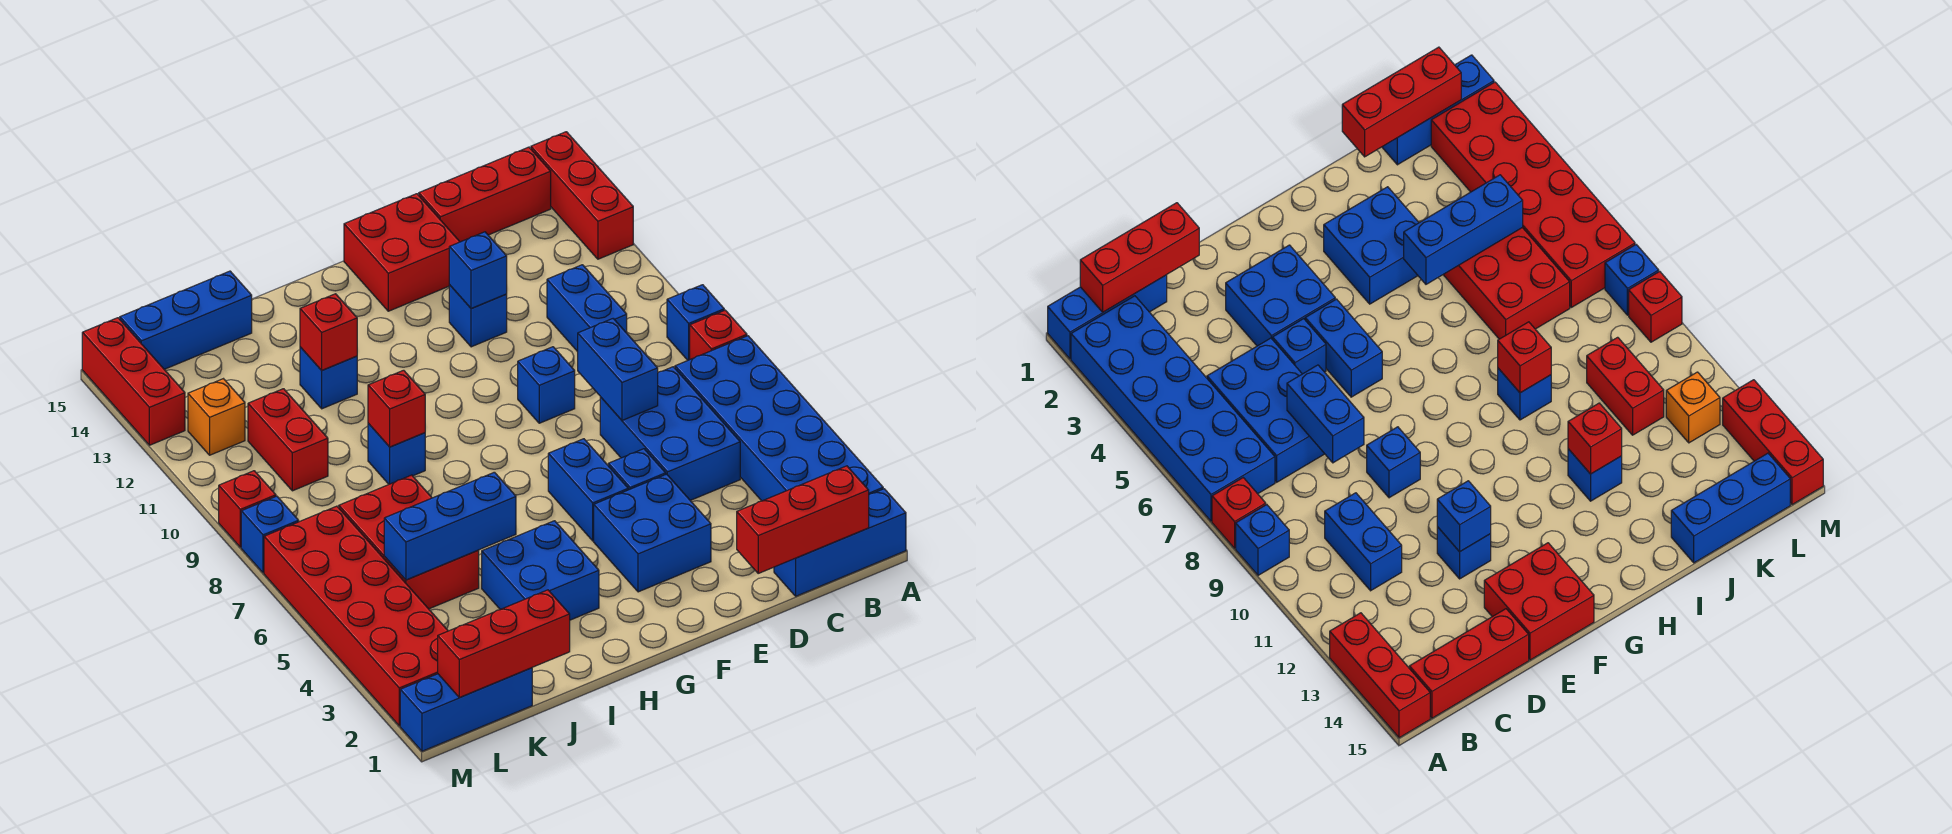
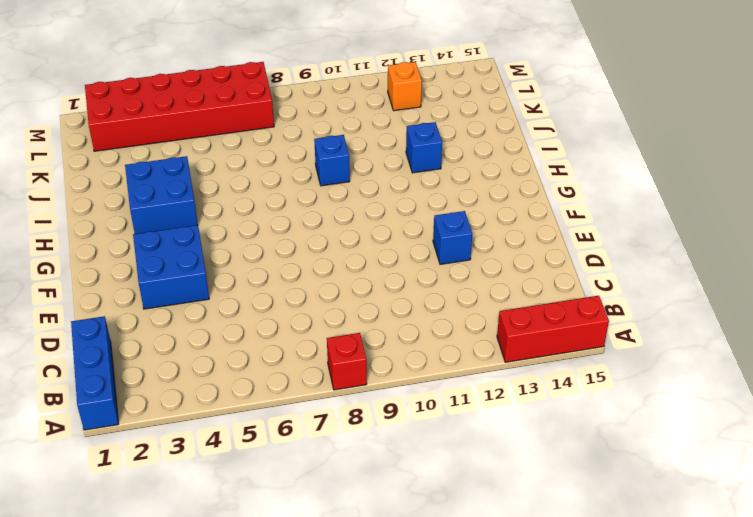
none -> blue 2x6 brick [675,336,883,501]
none -> blue 1x1 brick [667,285,724,360]
none -> red 1x3 brick [419,147,551,242]
none -> blue 2x3 brick [600,367,740,500]

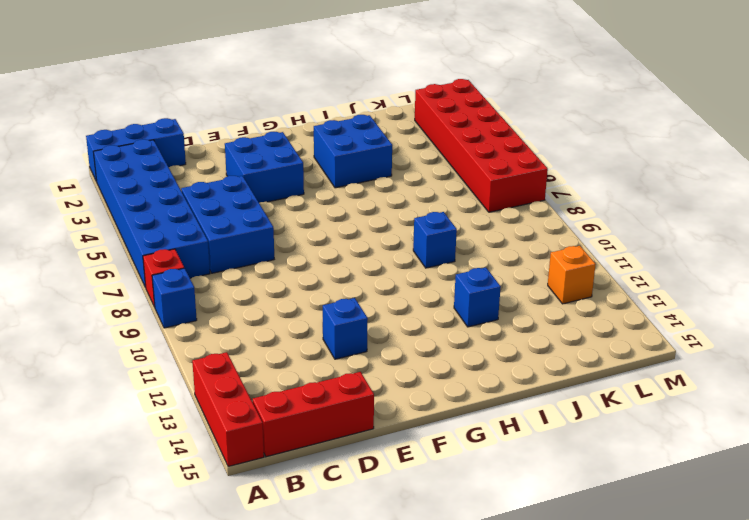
none -> blue 1x2 brick [547,265,627,352]
none -> blue 1x1 brick [608,449,666,490]
none -> blue 1x1 brick [518,347,575,423]
none -> red 2x2 brick [344,194,460,311]

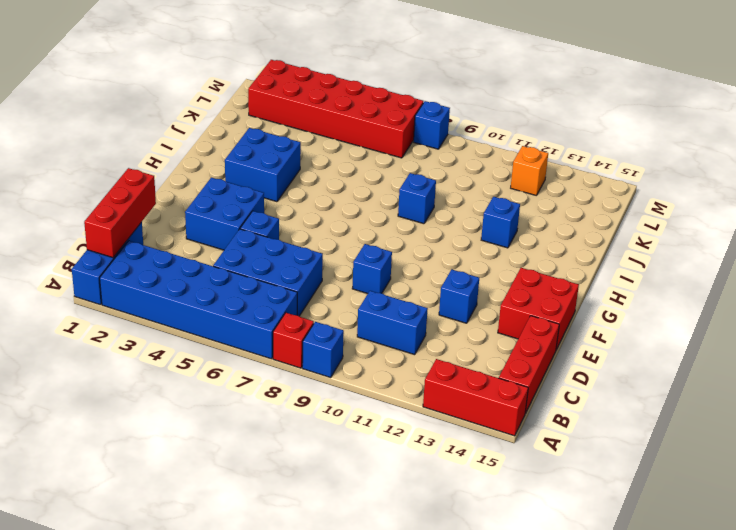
none -> blue 1x2 brick [548,439,628,541]
none -> red 2x3 brick [339,475,479,609]
none -> blue 1x3 brick [120,271,252,369]
none -> blue 1x3 brick [400,668,532,751]

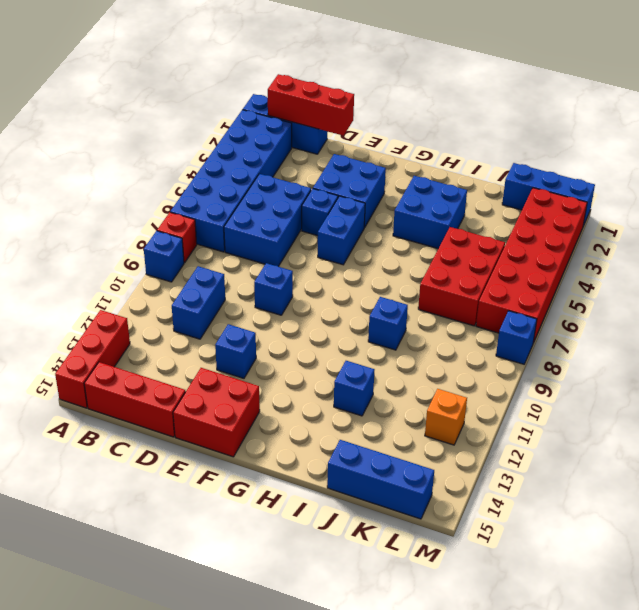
none -> red 1x2 brick [248,389,328,491]
none -> red 1x1 brick [219,471,276,547]
none -> red 1x3 brick [82,318,185,445]
none -> blue 1x2 brick [578,319,658,420]

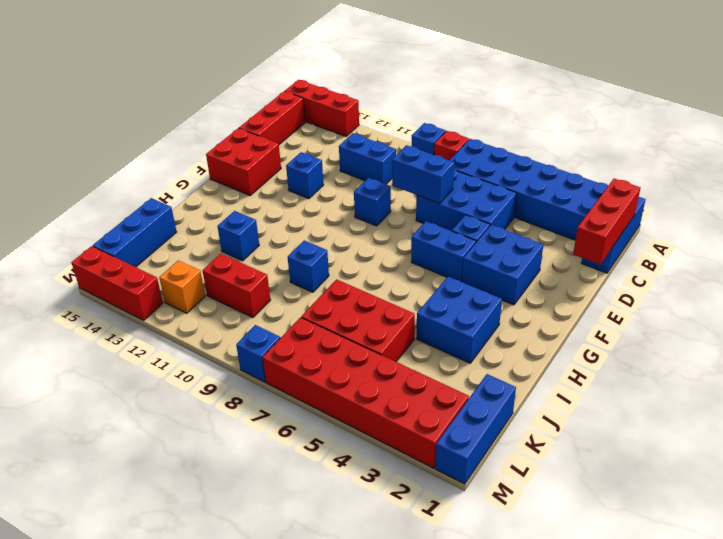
none -> red 1x1 brick [219,471,276,547]
none -> blue 1x1 brick [449,232,507,308]
none -> blue 1x3 brick [384,472,516,580]
none -> red 1x1 brick [368,370,425,447]

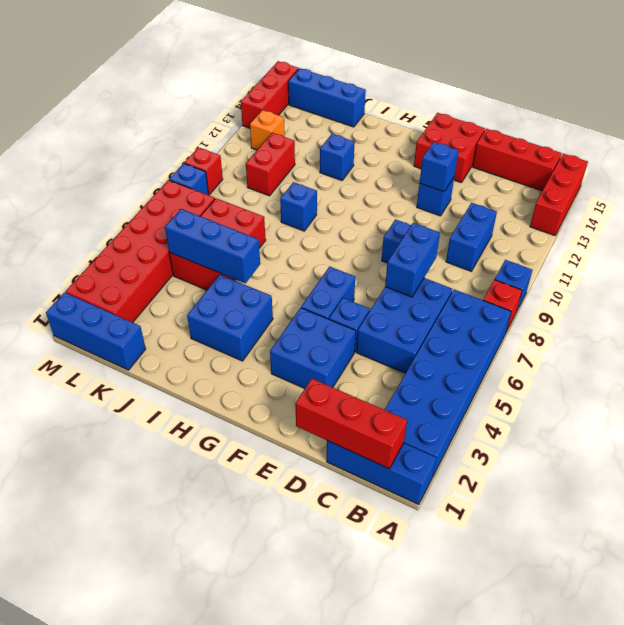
none -> red 1x1 brick [368,370,425,447]
none -> red 1x1 brick [300,294,357,370]
none -> red 1x3 brick [438,590,570,697]

